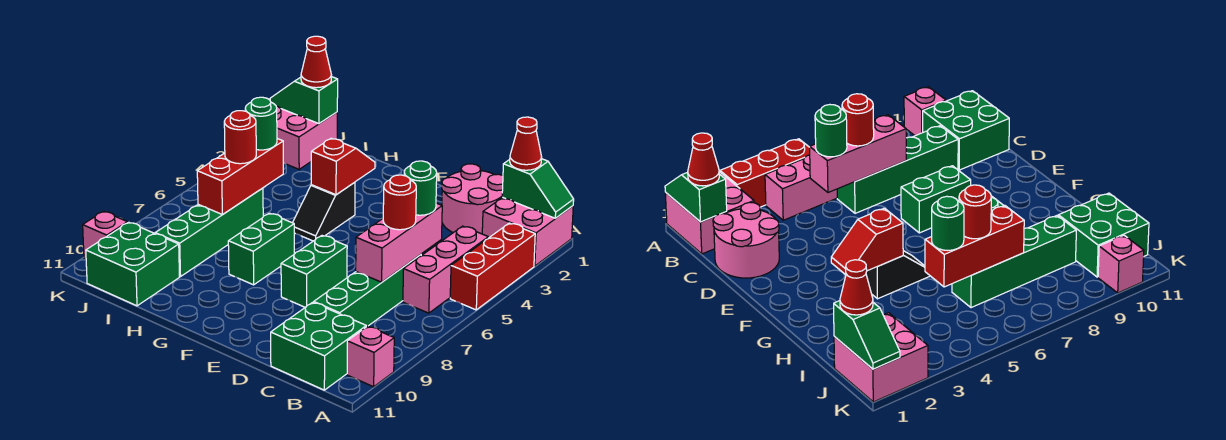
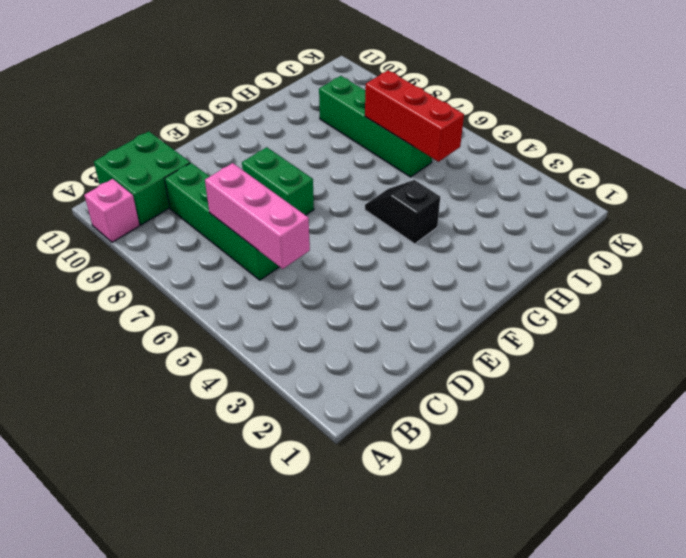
none -> pink 2x2 brick [482,197,573,266]
none -> red 1x3 brick [450,223,535,310]
none -> pink 1x3 brick [403,226,488,313]

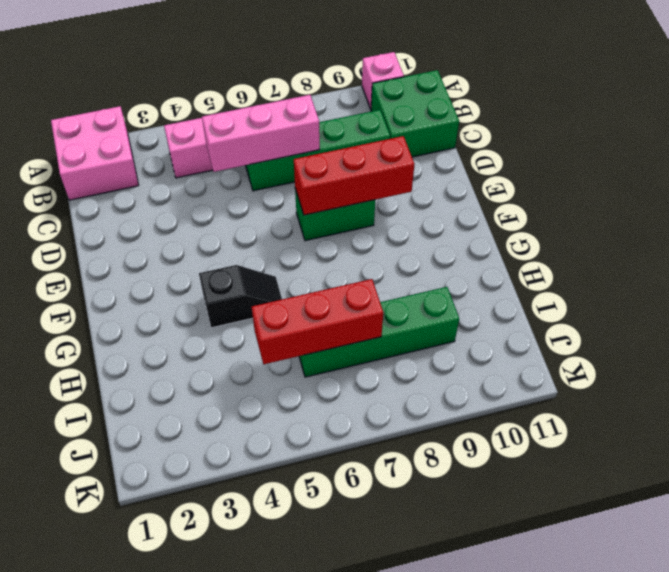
red 1x3 brick [294,136,414,215] -> red 1x3 brick moved to [450,223,535,310]
none -> pink 2x2 round brick [442,164,503,234]
none -> green 1x2 brick [228,213,295,285]
none -> green 2x2 brick [86,222,180,306]

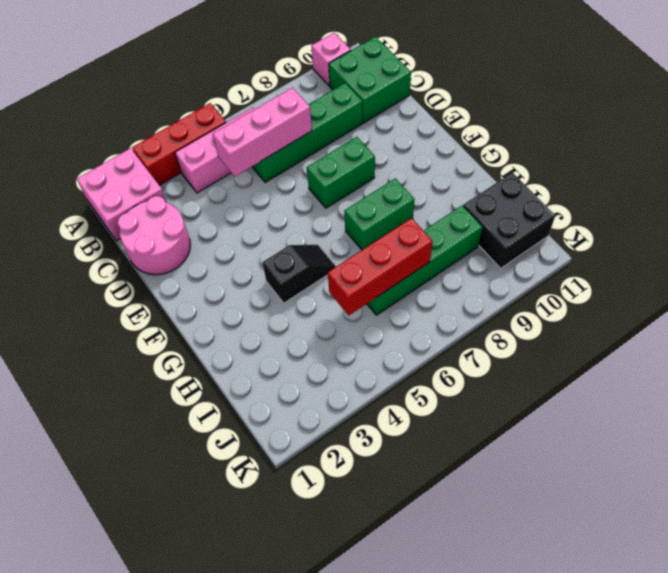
black 2x2 brick [463,173,555,268] -> green 2x2 brick [86,222,180,306]
none -> pink 2x2 brick [276,106,337,169]
none -> pink 1x1 brick [83,211,128,259]
none -> green 1x2 slope [502,159,574,218]

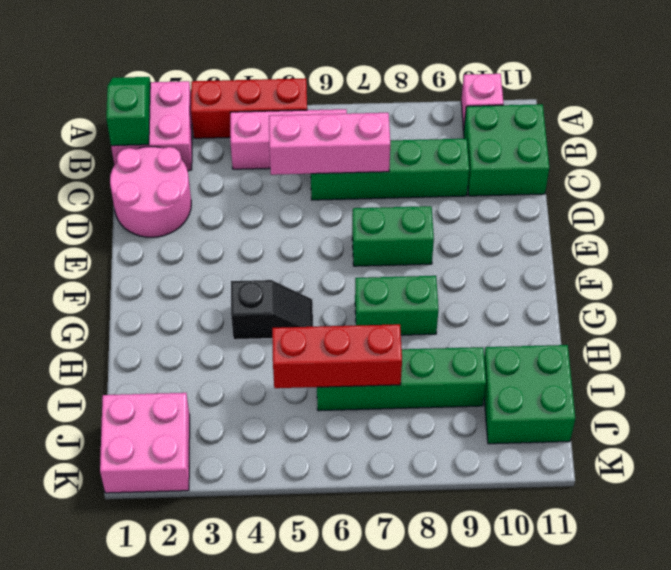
none -> pink 1x1 brick [83,211,128,259]
none -> red 1x2 slope [311,138,375,195]
none -> green 1x2 slope [270,77,338,124]

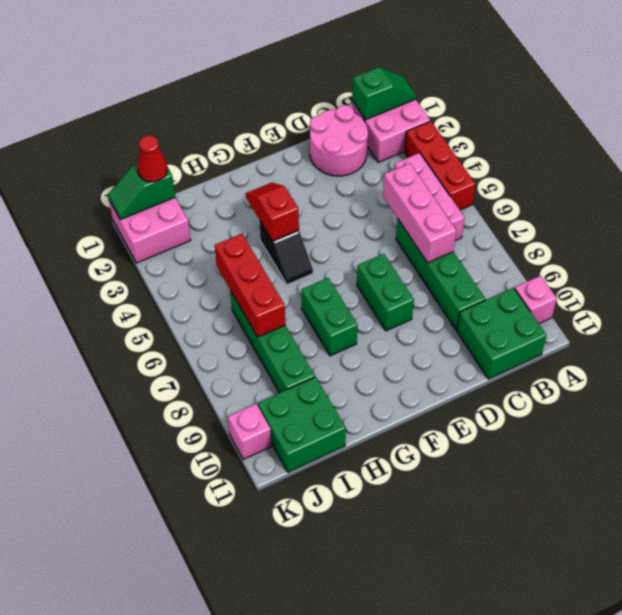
none -> red 1x1 cone [510,117,542,170]
none -> green 1x1 round brick [404,161,437,215]
none -> red 1x1 round brick [383,175,416,230]

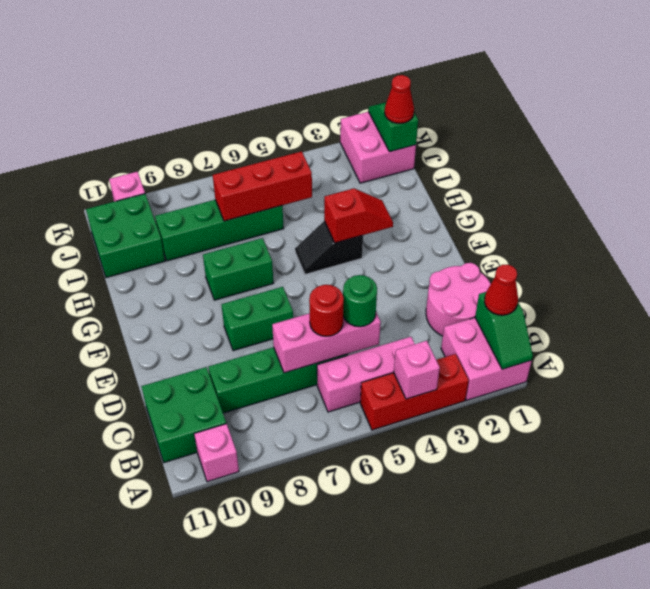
pink 1x1 brick [394,341,440,399] -> none
none -> green 1x1 round brick [245,97,277,150]
none -> red 1x1 round brick [224,111,256,164]

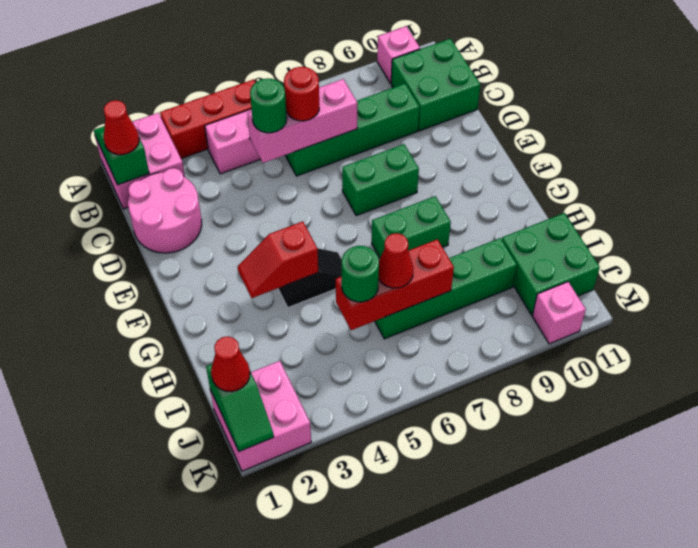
red 1x1 cone [379,233,413,288] -> red 1x1 round brick [224,111,256,164]

